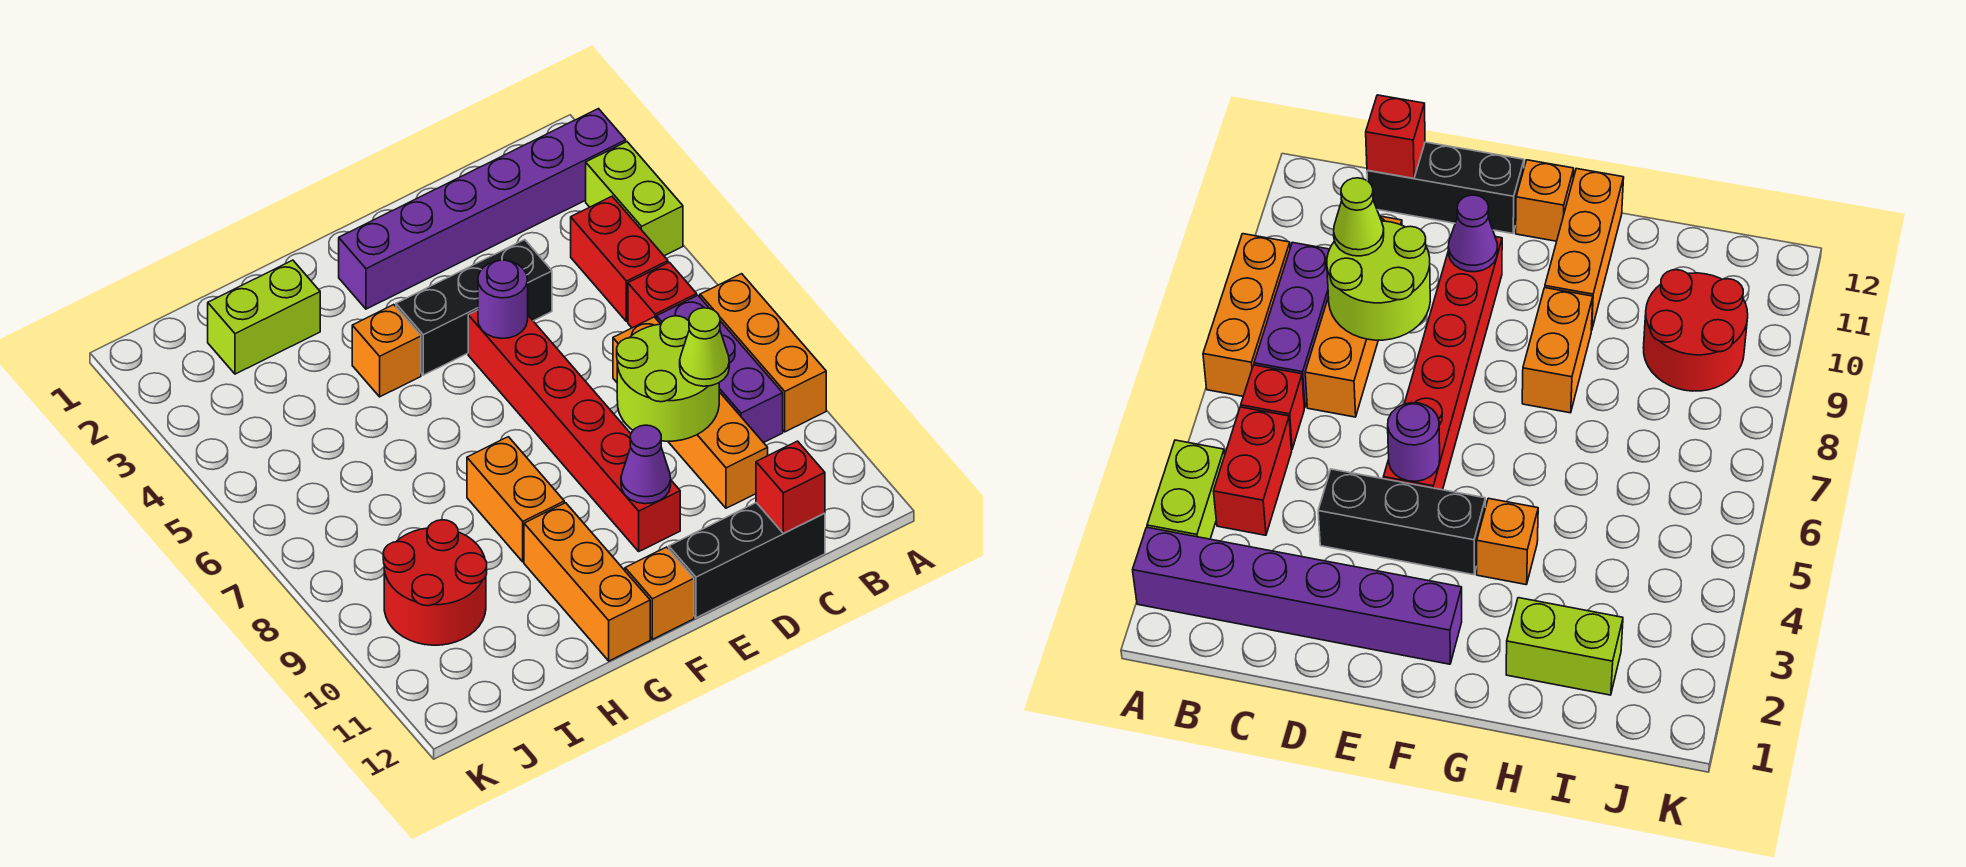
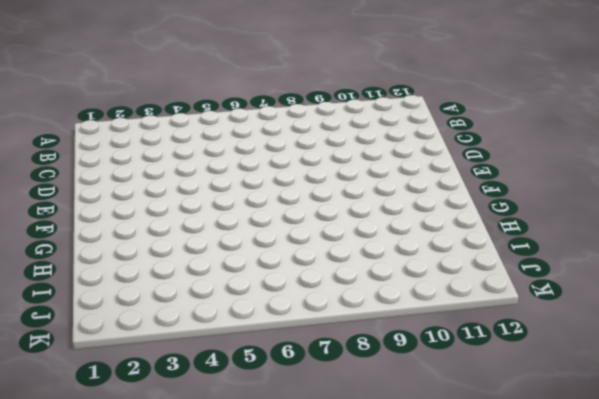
none -> purple 1x6 brick [339,109,626,309]
none -> lime 1x2 brick [586,142,683,256]
none -> orange 1x3 brick [700,274,826,432]

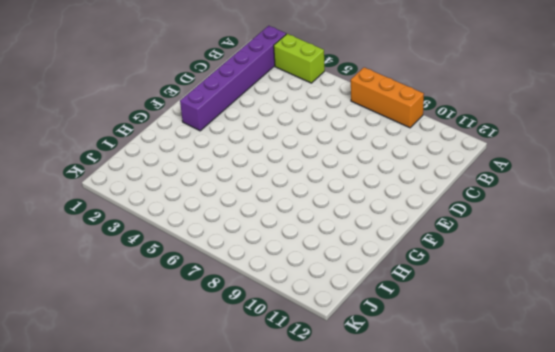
none -> red 1x2 brick [571,196,668,322]
none -> red 1x1 brick [628,262,697,328]
none -> purple 1x3 brick [657,295,783,443]

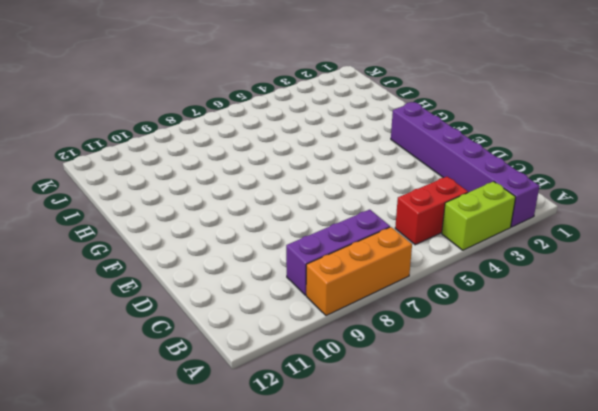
none -> red 1x1 brick [628,262,697,328]
none -> orange 1x4 brick [613,317,768,508]
none -> black 1x3 brick [669,503,825,618]

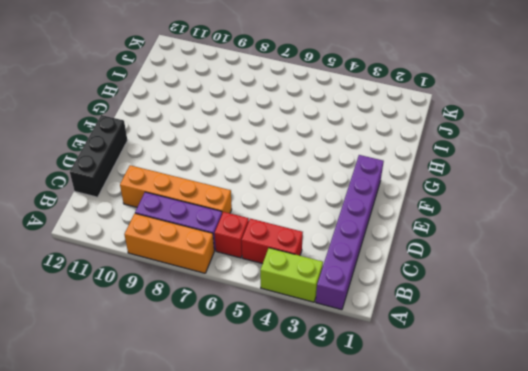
none -> black 1x3 brick [396,240,552,375]
none -> red 1x6 brick [468,310,680,551]
none -> orange 1x1 brick [625,547,694,639]

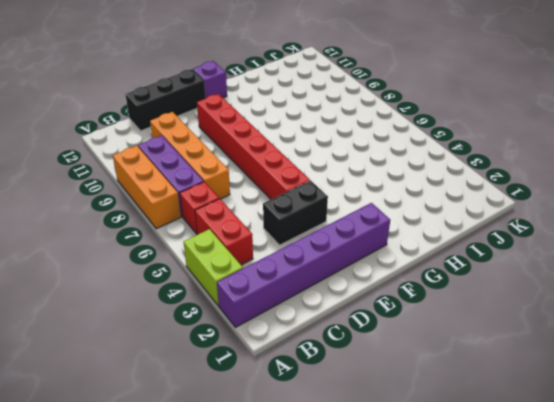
black 1x2 brick [263,181,328,245] -> black 1x3 brick [396,240,552,375]
purple 1x1 brick [193,61,227,98] -> orange 1x1 brick [625,547,694,639]
none -> orange 1x1 brick [352,305,421,397]
none -> orange 1x2 brick [467,437,564,562]
none -> orange 1x3 brick [524,503,650,661]

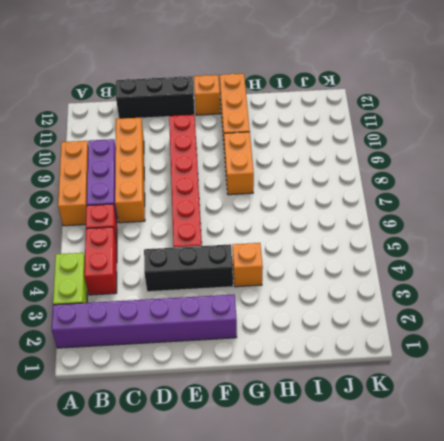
none -> lime 1x2 brick [208,260,320,374]
none -> red 2x2 round brick [383,520,487,645]
none -> lime 2x2 round brick [617,316,719,441]

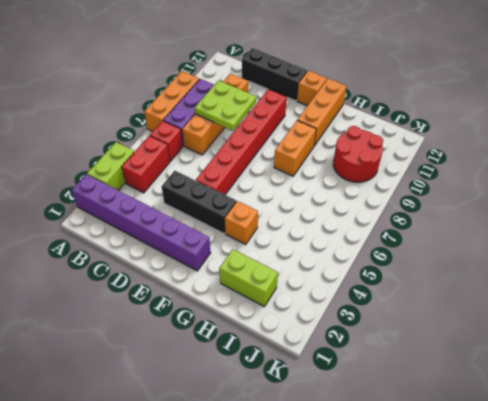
lime 2x2 plate [195,80,256,131] -> lime 2x2 round brick [617,316,719,441]
none -> red 1x1 brick [756,441,825,533]
none -> purple 1x1 round brick [478,260,528,339]
none -> purple 1x1 cone [621,425,671,504]

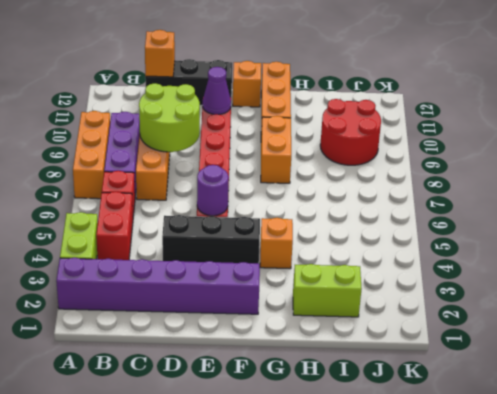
orange 1x1 brick [145,30,175,77] -> red 1x1 brick [756,441,825,533]
none -> lime 1x1 cone [680,308,729,386]

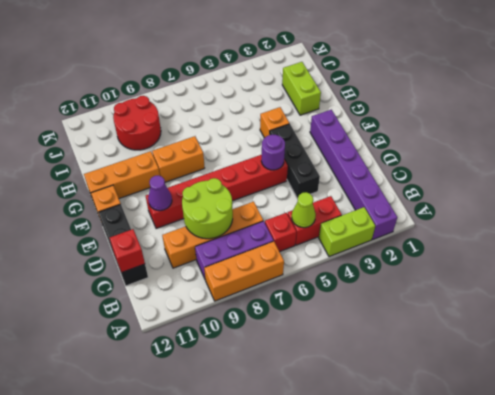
lime 1x1 cone [292,192,316,228] -> lime 1x1 cone moved to [680,308,729,386]

